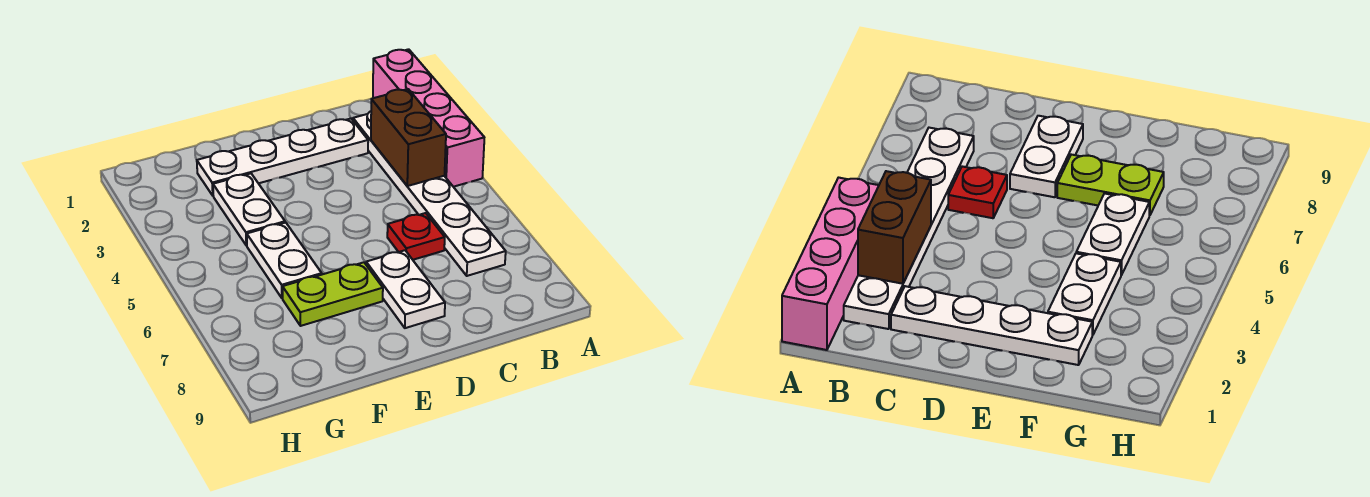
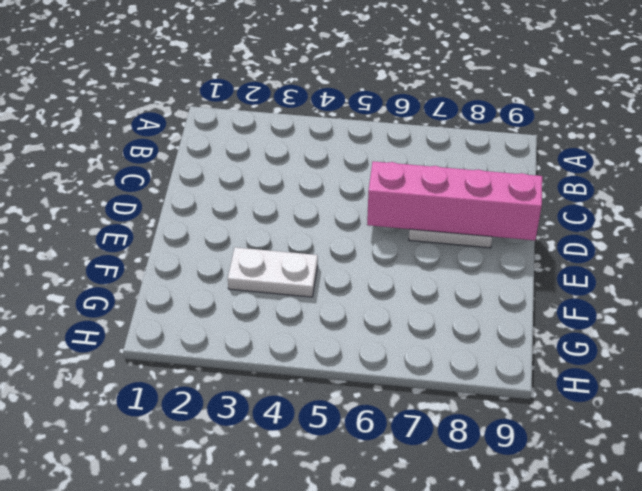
pink 1x4 brick [367,161,542,240] -> pink 1x4 brick moved to [373,49,484,187]
none -> white 1x6 plate [353,111,506,276]
none -> white 1x4 plate [197,119,368,195]

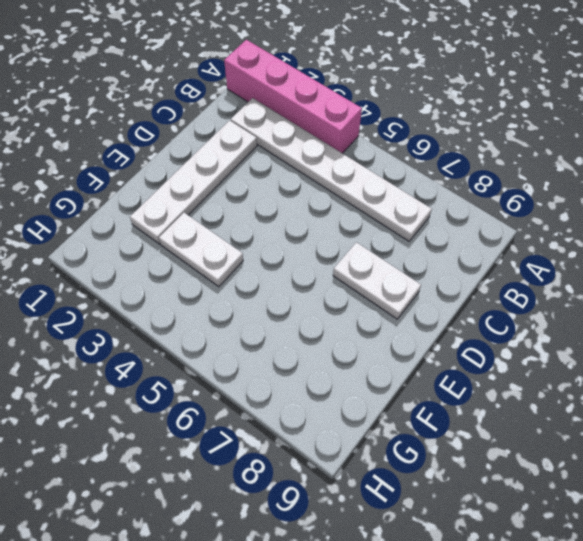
none -> red 1x1 plate [387,213,445,260]
none -> lime 1x2 plate [282,262,383,326]

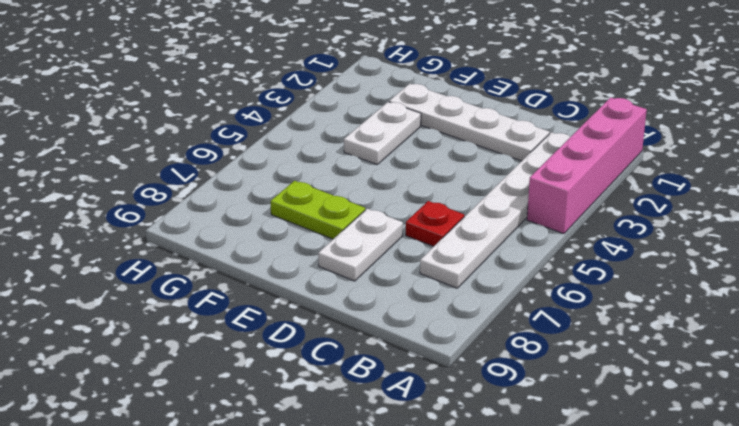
none -> white 1x2 plate [247,223,322,298]
none -> brown 1x2 brick [371,89,446,186]

